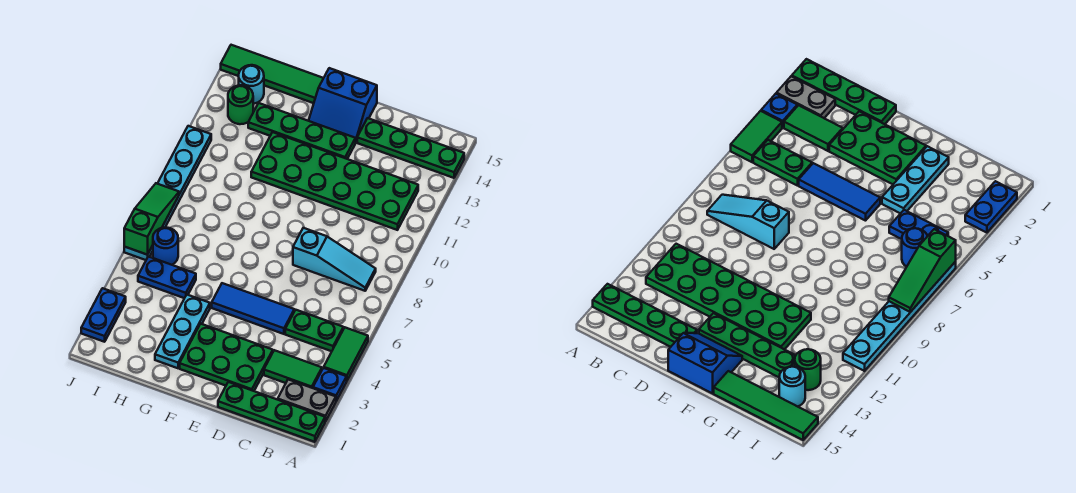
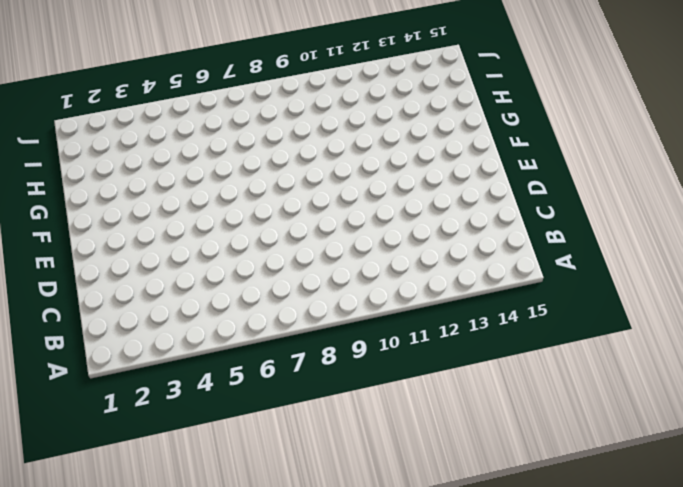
none -> green 1x4 plate [218,382,325,442]
none -> grey 1x2 plate [278,379,336,422]
none -> blue 1x1 plate [313,368,347,401]

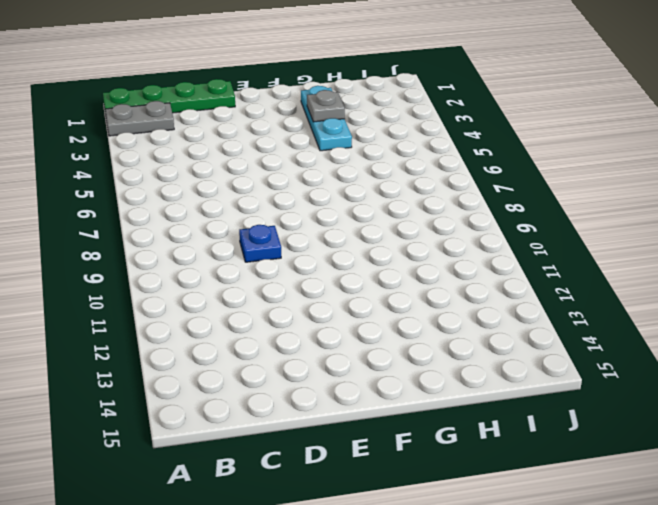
blue 1x1 plate [239,225,281,262] -> blue 1x1 plate moved to [313,368,347,401]
grey 1x1 plate [307,90,345,122] -> none
none -> green 1x2 tile [324,328,368,380]
none -> green 1x4 plate [357,118,464,178]
none -> green 1x2 tile [264,350,322,388]

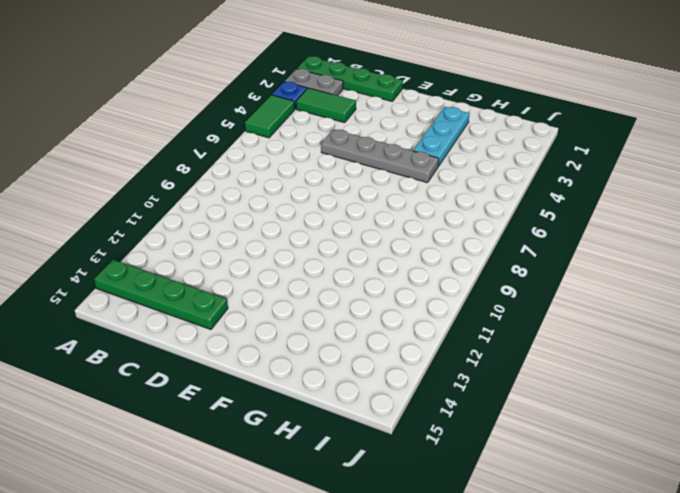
grey 1x4 plate [321,129,439,183] -> blue 1x3 tile [212,283,294,334]
none -> green 1x2 plate [285,310,343,351]
none -> cyan 1x3 slope [293,228,376,291]
none -> green 2x6 plate [251,132,418,230]

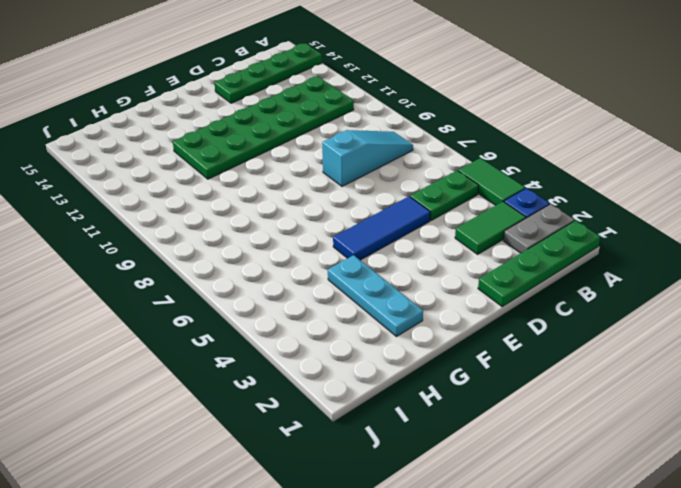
none -> green 2x3 plate [180,324,273,391]
none -> green 1x4 plate [248,103,356,159]
none -> blue 2x2 slope [309,68,377,142]

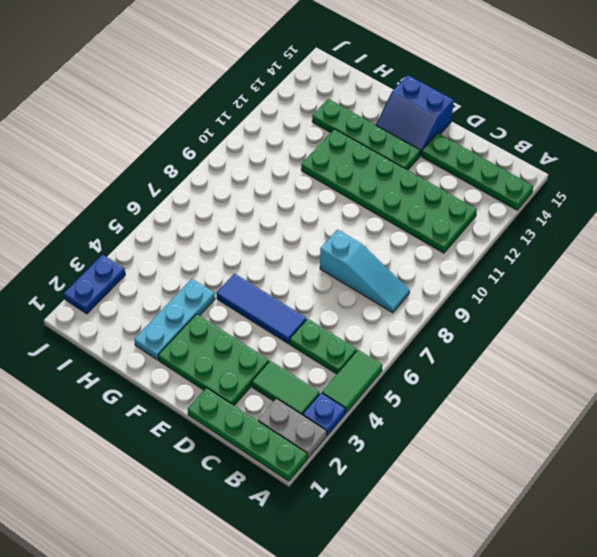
none -> green 1x4 tile [221,45,323,103]
none -> blue 1x2 plate [138,257,196,298]
none -> blue 1x1 round brick [153,227,178,265]

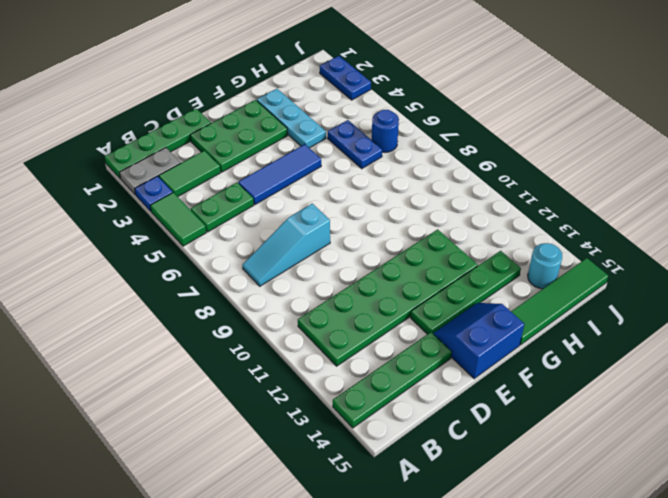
blue 1x2 plate [328,120,382,169] -> blue 1x2 plate turned to [138,257,196,298]
none -> green 1x1 round brick [228,85,253,124]
none -> cyan 1x6 plate [124,126,211,260]
none -> green 1x3 slope [124,183,179,255]

